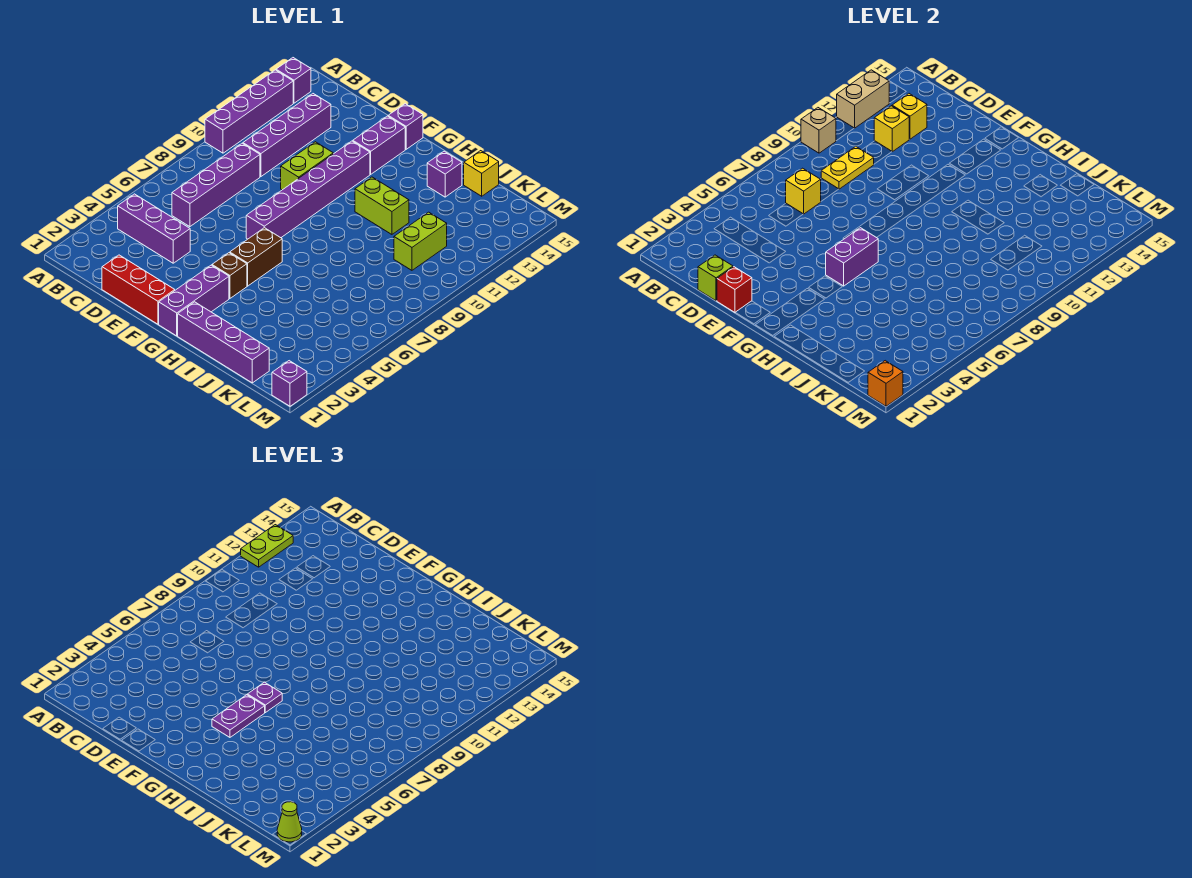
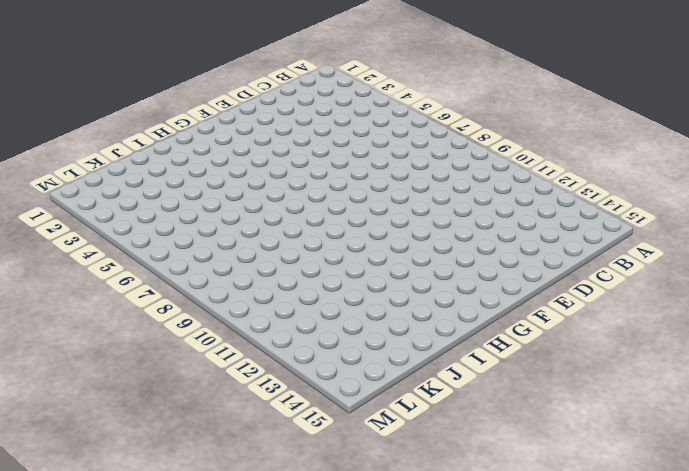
none -> purple 1x4 brick [205,70,293,153]
none -> purple 1x1 brick [276,58,311,103]
none -> purple 1x3 brick [118,194,190,263]
none -> purple 1x4 brick [172,143,260,227]

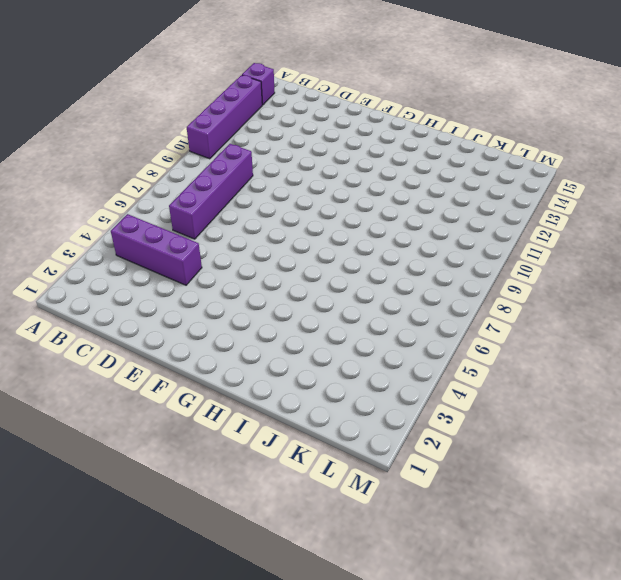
none -> purple 1x4 brick [243,94,331,177]
none -> red 1x3 brick [102,255,175,324]
none -> lime 1x2 brick [281,142,333,190]
none -> purple 1x6 brick [246,141,370,239]

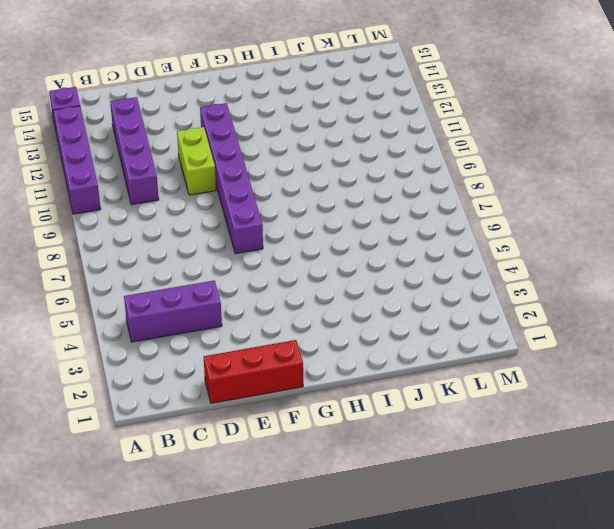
none -> purple 1x4 brick [172,143,260,227]
none -> purple 1x2 brick [353,116,405,174]
none -> purple 1x1 brick [388,104,423,149]
none -> purple 1x3 brick [159,265,229,336]

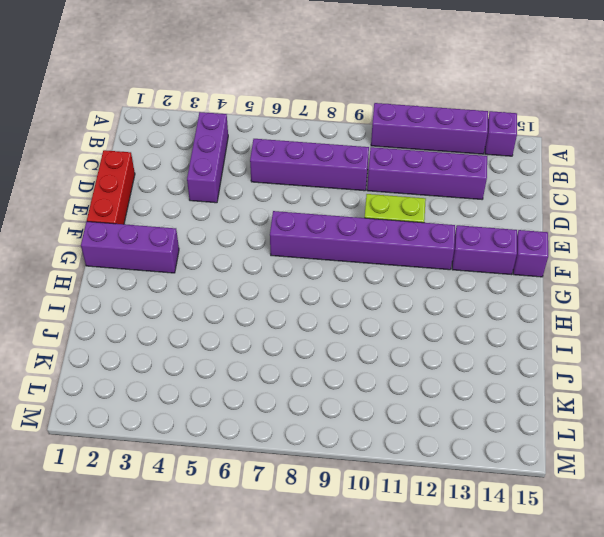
none -> brown 1x1 brick [212,253,247,298]
none -> brown 1x2 brick [230,228,282,286]
none -> purple 1x4 brick [178,302,269,383]
none -> lime 1x2 brick [355,177,409,234]

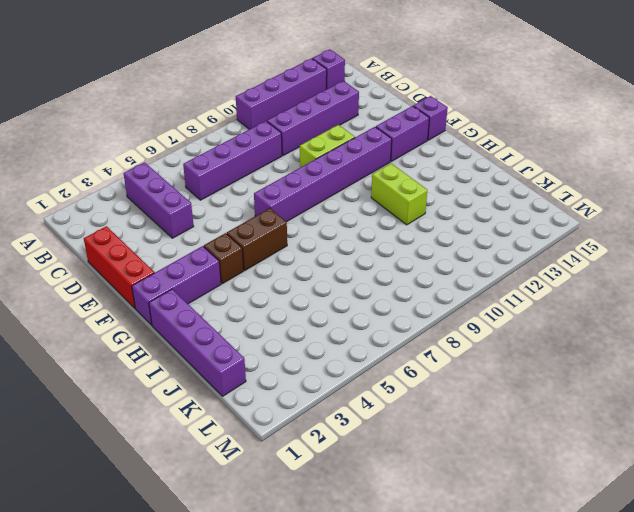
none -> purple 1x1 brick [427,151,462,197]
none -> yellow 1x1 brick [464,151,499,196]
none -> lime 1x2 brick [394,212,447,270]
none -> purple 1x1 brick [272,361,307,406]

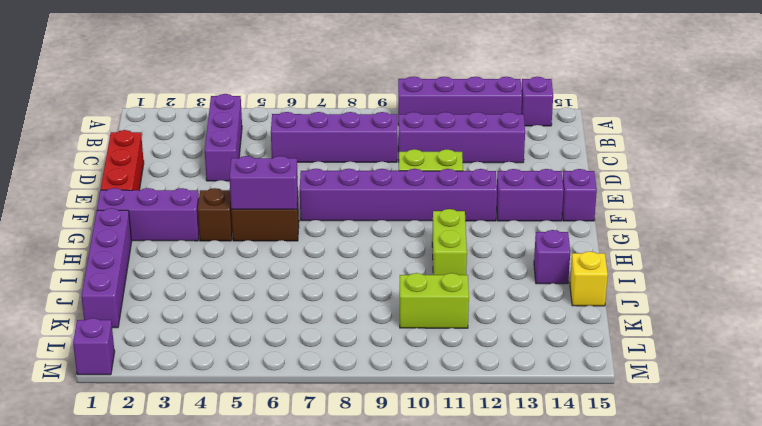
none -> tan 1x1 brick [801,108,836,153]
none -> tan 1x2 brick [837,70,889,128]
none -> yellow 1x1 brick [786,168,821,214]
none -> yellow 1x2 plate [821,146,874,189]

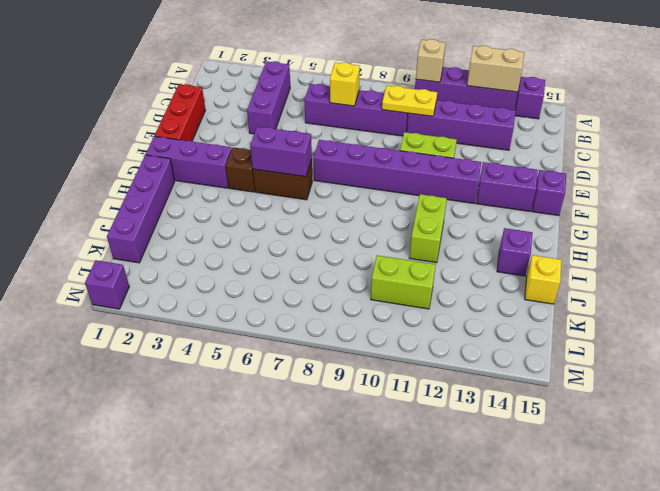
none -> yellow 1x1 brick [874,106,909,152]
none -> yellow 1x1 brick [892,94,927,139]
none -> lime 1x1 brick [698,255,733,301]
none -> red 1x1 brick [717,267,752,313]

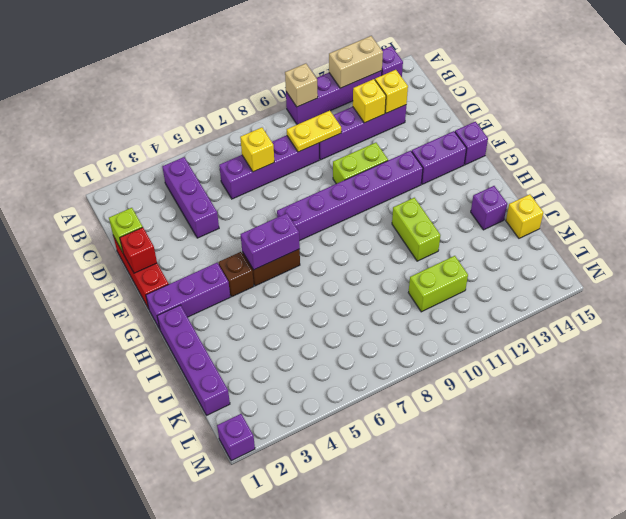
none -> orange 1x1 brick [868,361,903,406]
none -> lime 1x2 plate [241,525,293,567]
none -> purple 1x2 plate [212,695,265,737]
none -> purple 1x1 plate [248,682,282,713]

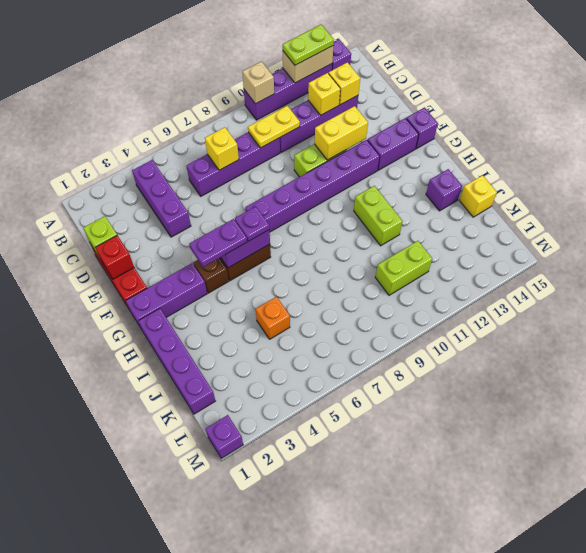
yellow 1x2 brick [314,106,368,160] -> none
orange 1x1 brick [256,297,290,339] -> orange 1x1 brick moved to [868,361,903,406]
none -> lime 1x1 cone [277,802,302,842]

